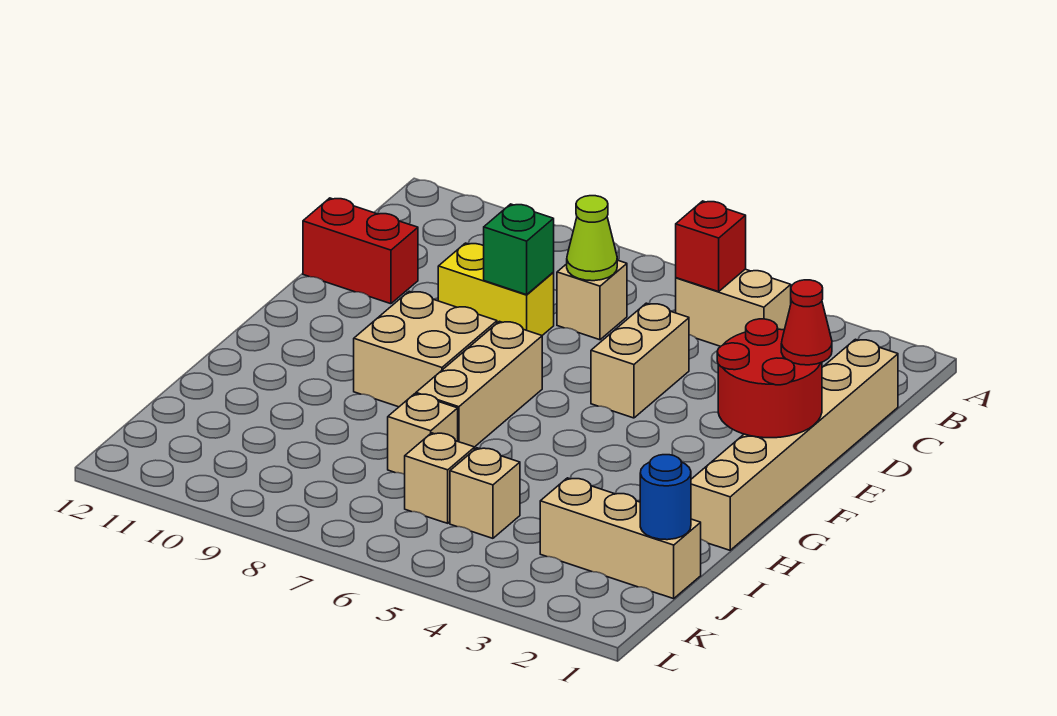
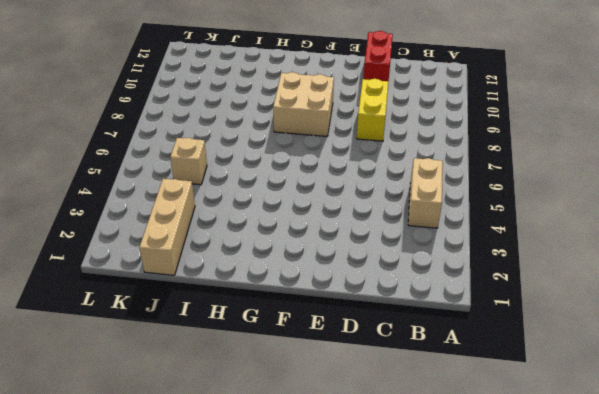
none -> tan 1x6 brick [691,339,898,550]
none -> tan 1x1 brick [557,260,627,340]
none -> tan 1x2 brick [591,303,689,418]

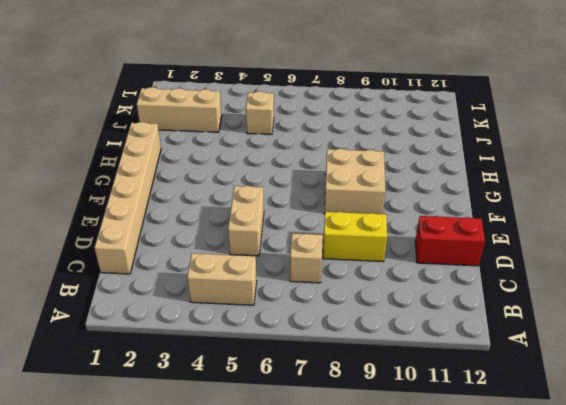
none -> tan 1x3 brick [416,321,542,447]
none -> tan 1x1 brick [388,394,458,474]
none -> tan 1x1 brick [405,433,475,523]

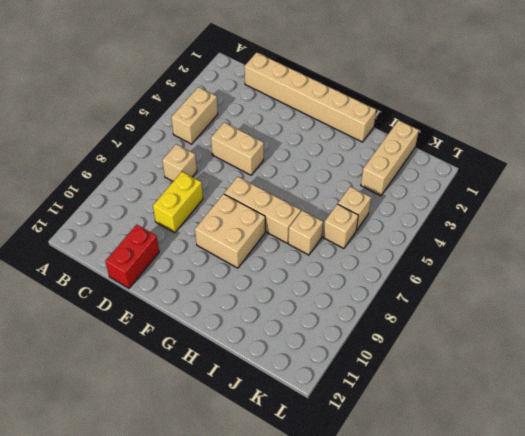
none -> red 1x1 brick [676,201,746,292]
none -> lime 1x1 cone [567,196,617,281]
none -> green 1x1 brick [484,204,554,295]

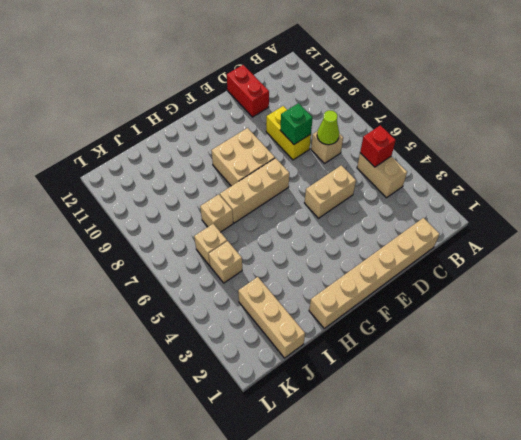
none -> red 2x2 round brick [717,319,822,438]
none -> blue 1x1 round brick [640,455,691,540]
none -> red 1x1 cone [781,280,832,365]

